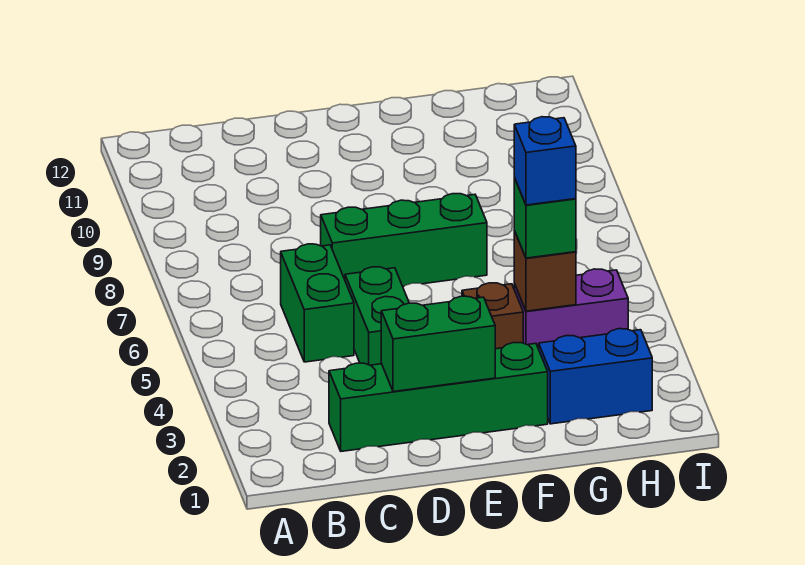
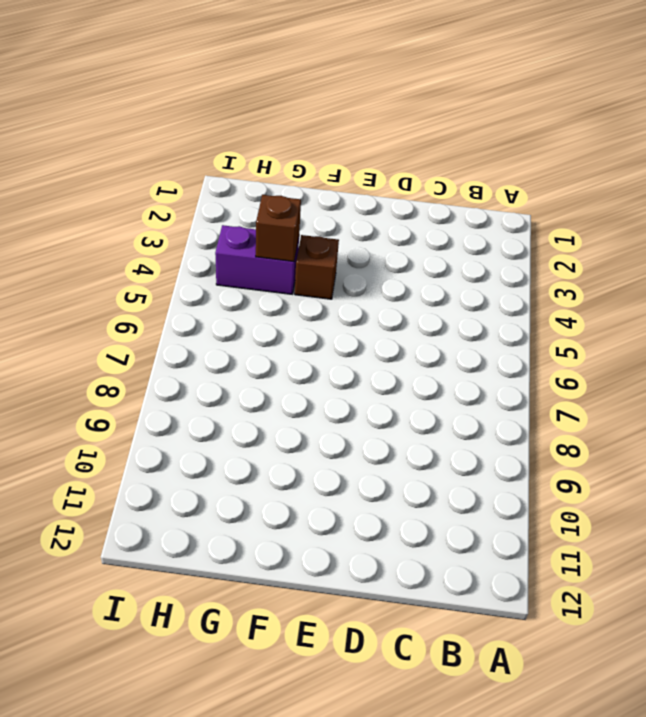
none -> green 1x4 brick [329,343,548,451]
none -> green 1x2 brick [281,244,354,362]

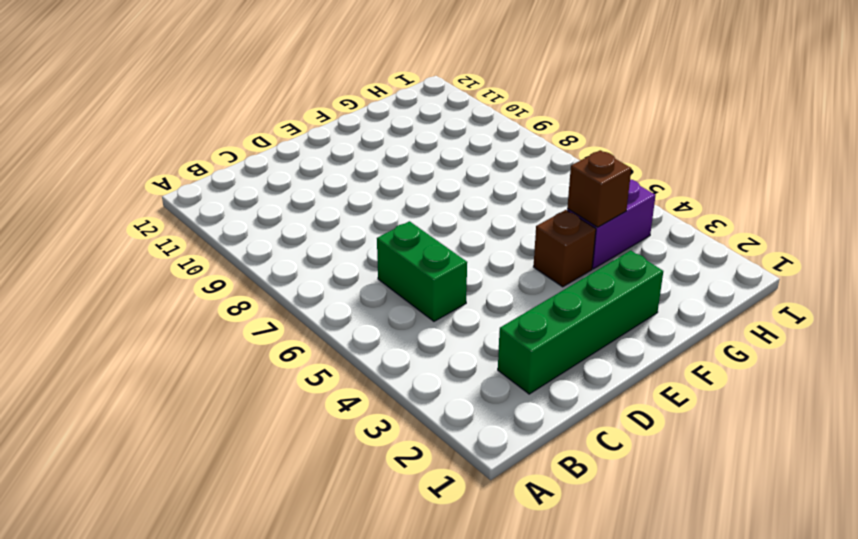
none -> green 1x2 brick [345,267,409,365]
none -> green 1x3 brick [321,194,487,286]

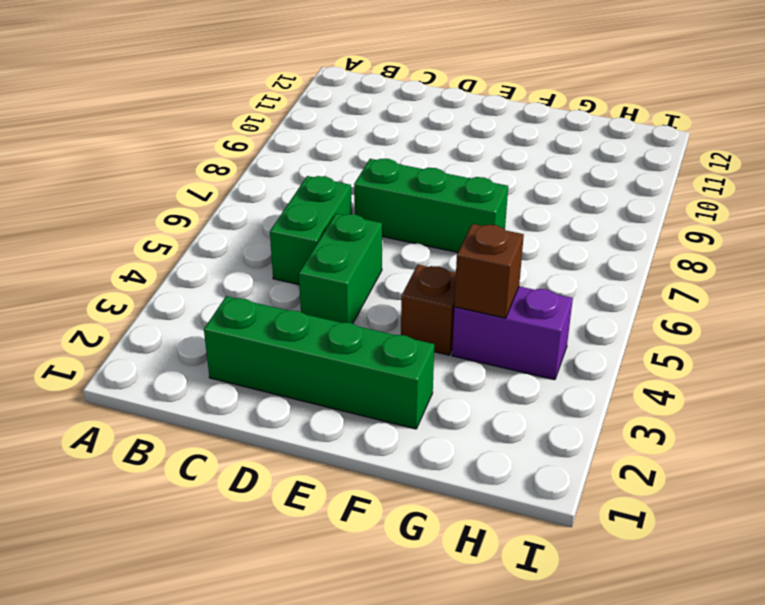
none -> blue 1x2 brick [539,329,652,424]
none -> green 1x2 brick [381,296,495,392]

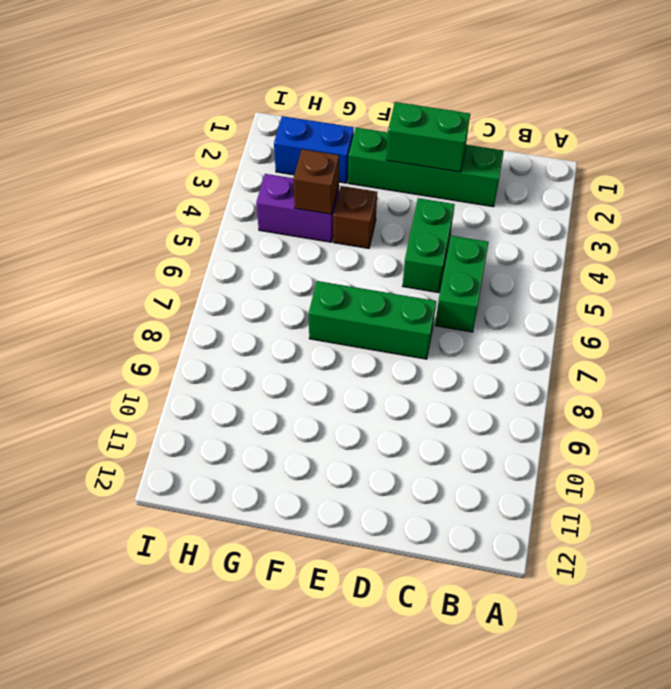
none -> green 1x1 brick [514,178,576,258]
none -> blue 1x1 brick [514,117,576,205]

